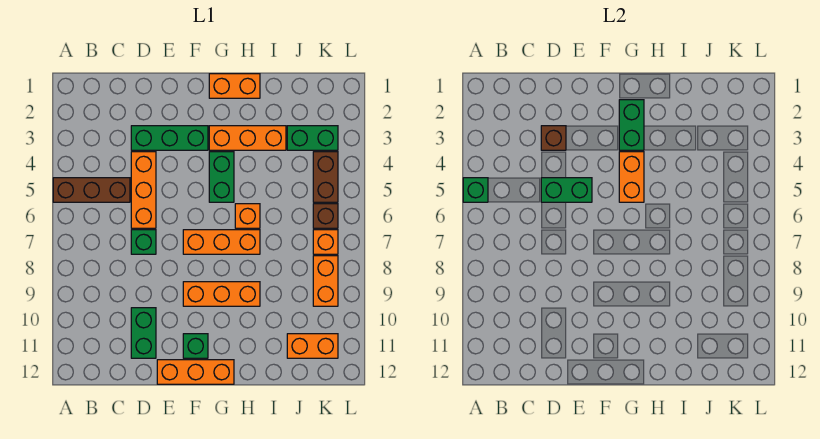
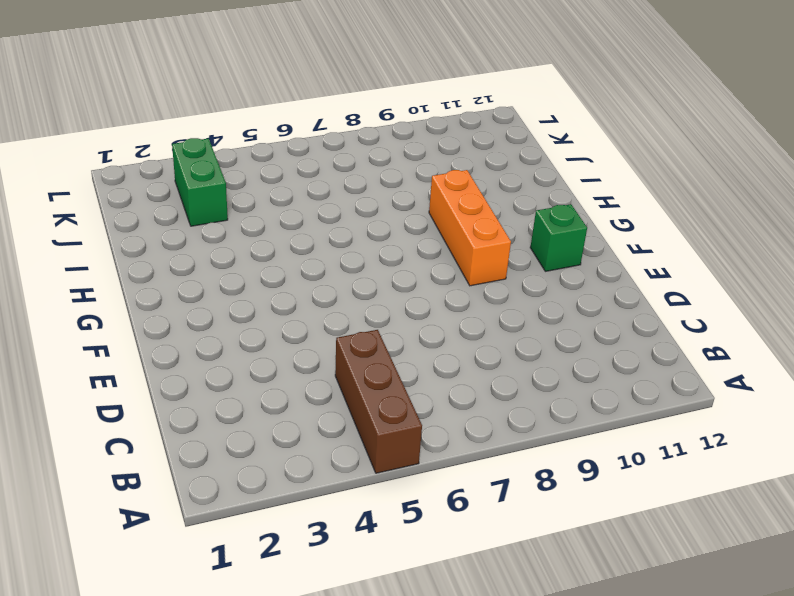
none -> green 1x3 brick [131,126,208,150]
none -> orange 1x3 brick [131,152,156,228]
none -> green 1x1 brick [131,230,156,254]

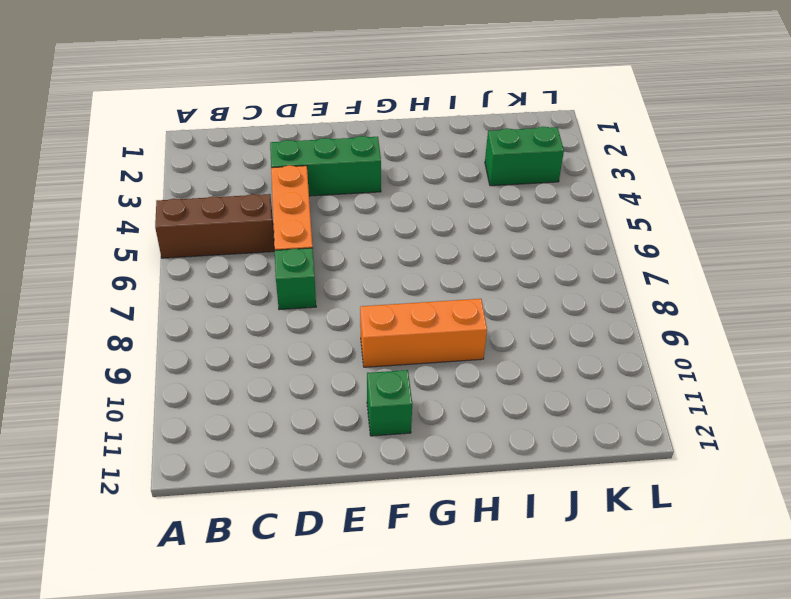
none -> green 1x2 brick [131,308,156,358]
none -> orange 1x3 brick [157,360,234,384]
none -> orange 1x3 brick [183,230,260,254]

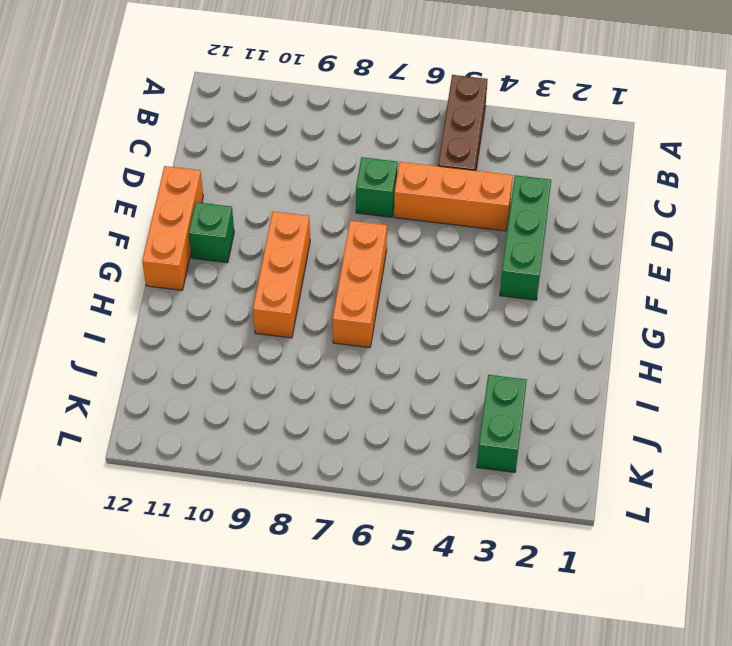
none -> green 1x2 brick [131,308,156,358]
none -> orange 1x2 brick [209,74,260,98]
none -> orange 1x3 brick [209,126,286,150]

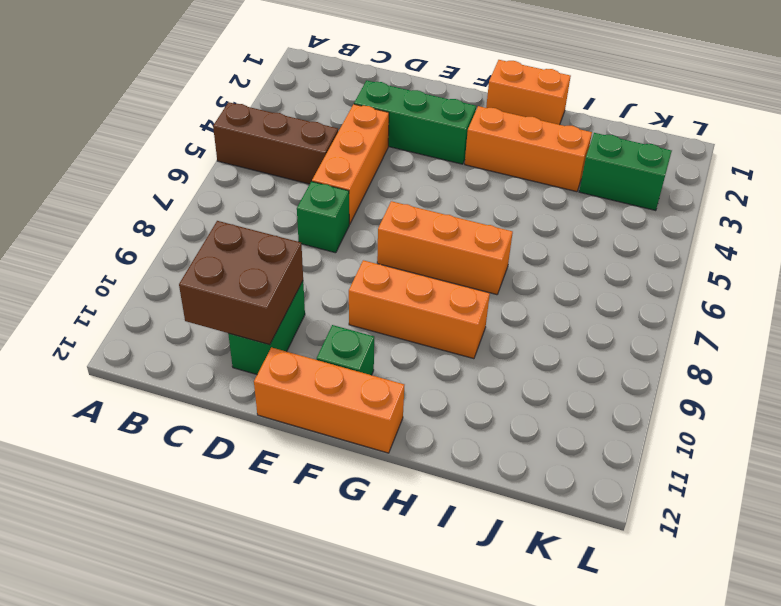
brown 2x2 brick [179,221,303,345] -> none
none -> green 1x2 brick [209,152,234,202]
none -> orange 1x1 brick [235,204,260,228]
none -> orange 1x2 brick [287,334,338,358]

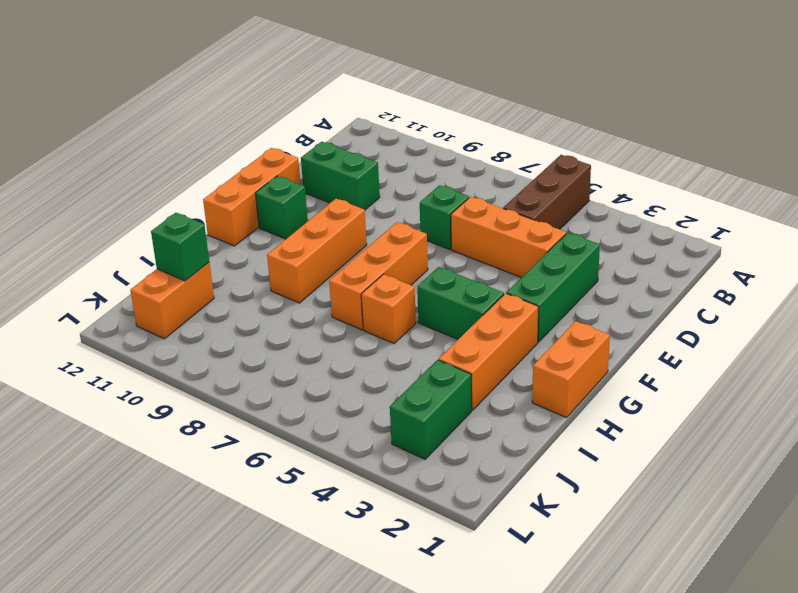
green 1x1 brick [151,213,209,281] -> green 1x1 brick moved to [463,178,488,202]
none -> brown 1x2 brick [313,152,338,202]
none -> brown 1x1 brick [313,204,338,228]
none -> orange 1x1 brick [313,230,338,254]

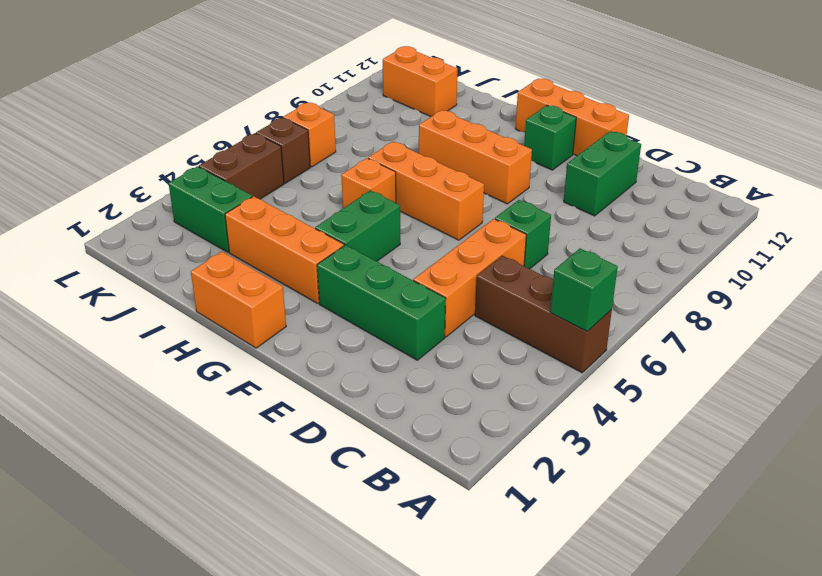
none -> orange 1x2 brick [313,256,338,306]
none -> brown 1x1 brick [541,126,566,150]
none -> green 1x2 brick [541,178,592,202]

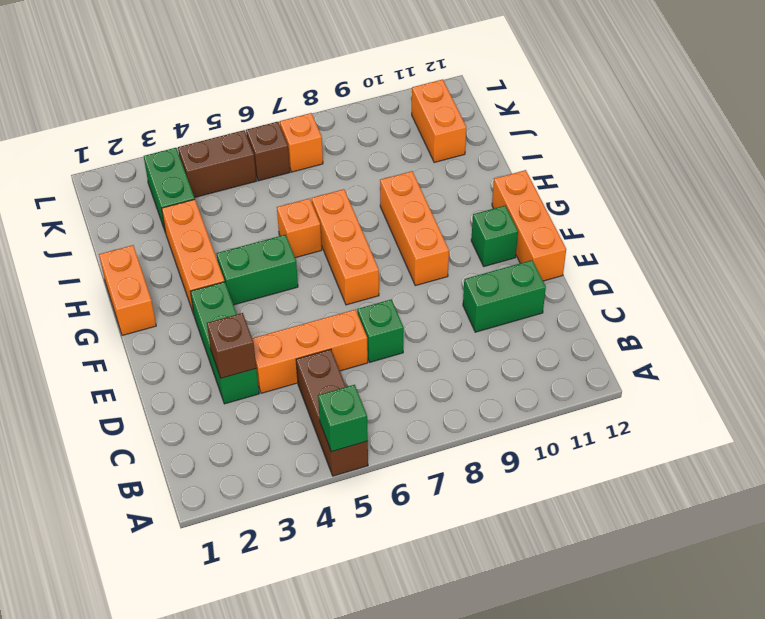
none -> orange 1x2 brick [313,256,338,306]
none -> green 1x2 brick [541,178,592,202]
none -> green 1x2 brick [619,100,644,150]

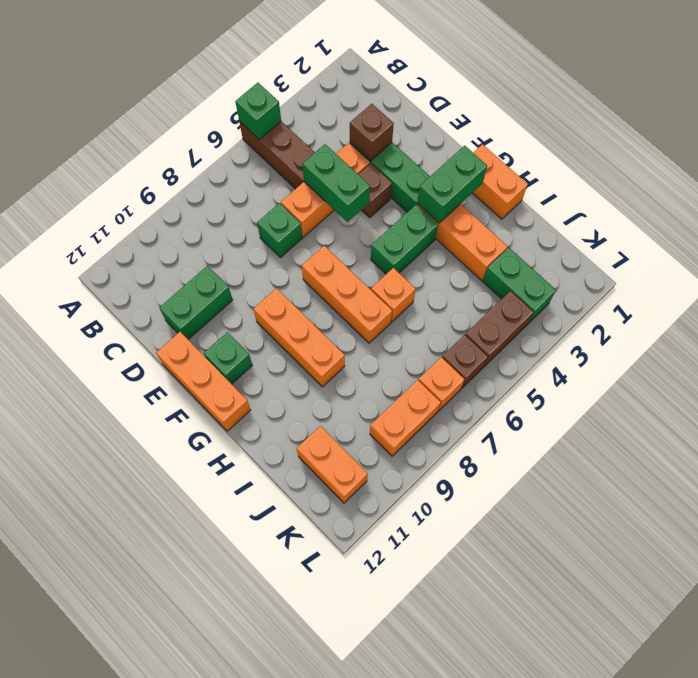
brown 1x1 brick [358,163,392,218] -> none
none -> orange 1x2 brick [619,152,644,202]

